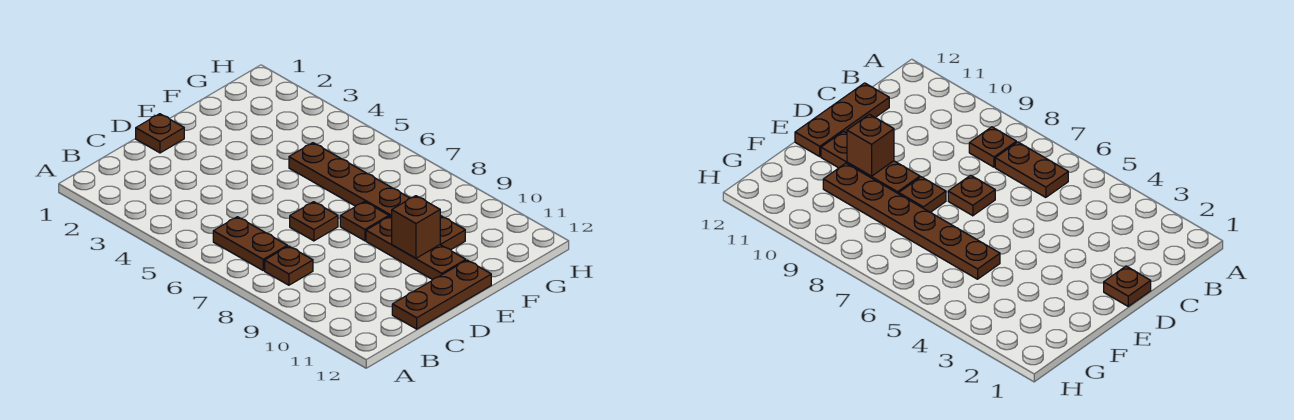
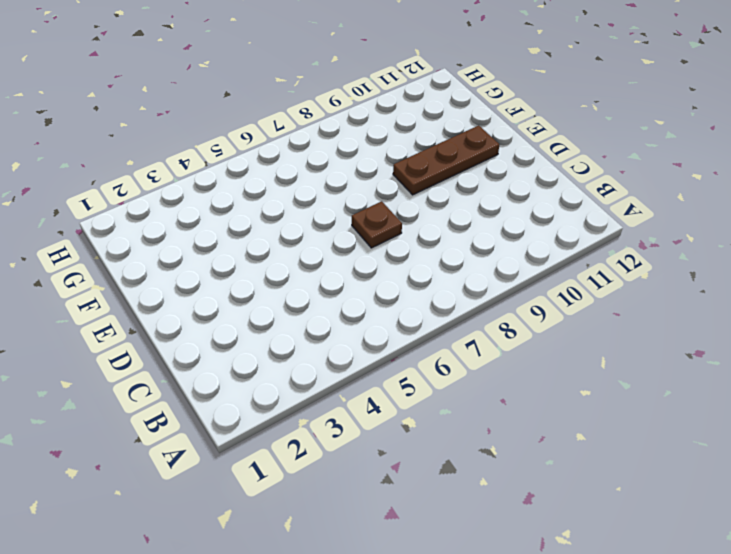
none -> brown 1x2 plate [213,217,287,270]
none -> brown 1x1 plate [265,246,313,285]

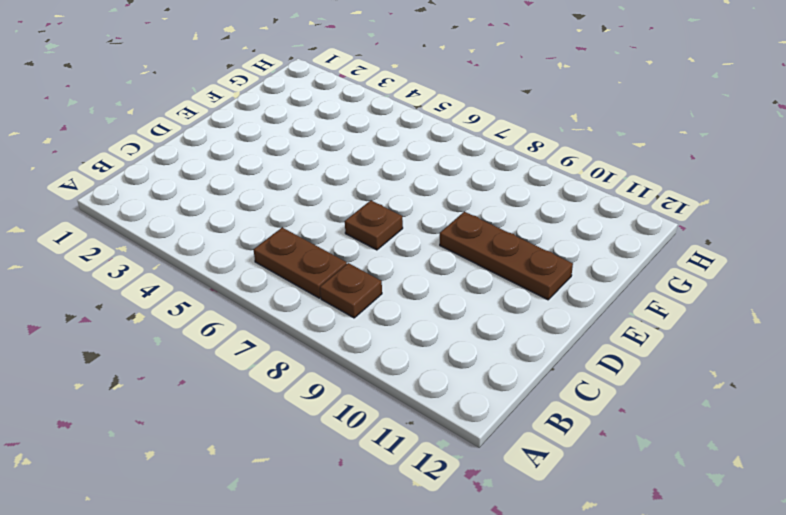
none -> brown 1x3 plate [392,260,491,329]
none -> brown 1x1 plate [136,114,184,153]

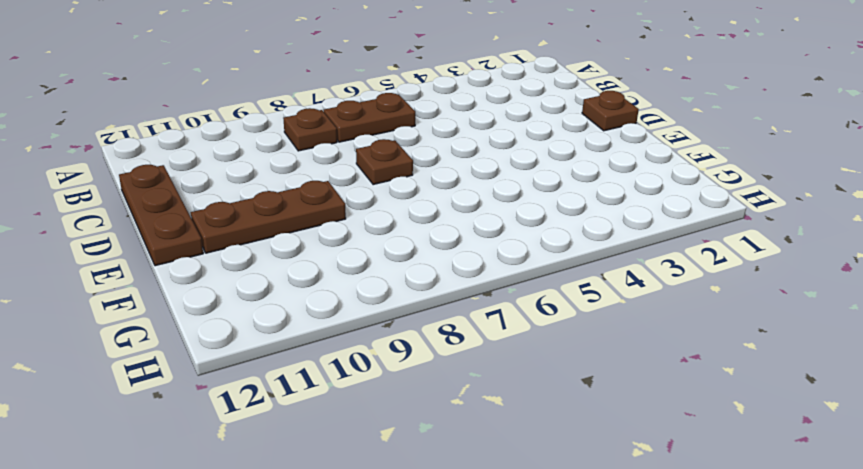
none -> brown 1x1 plate [340,202,389,241]
none -> brown 1x6 plate [289,143,465,250]

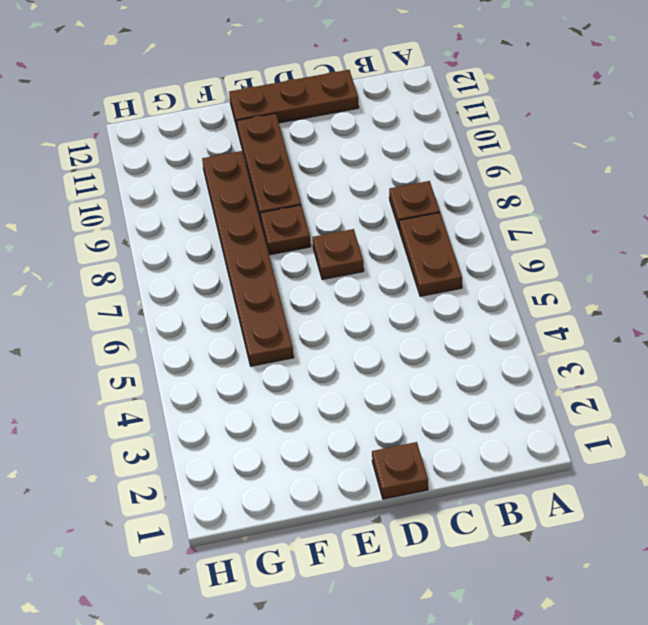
none -> brown 1x1 brick [392,196,440,258]

